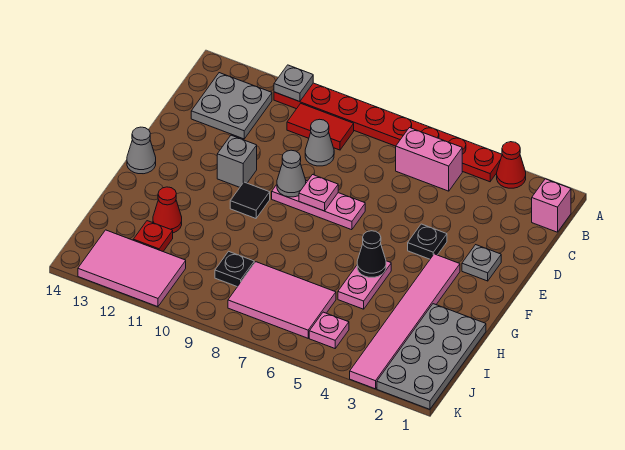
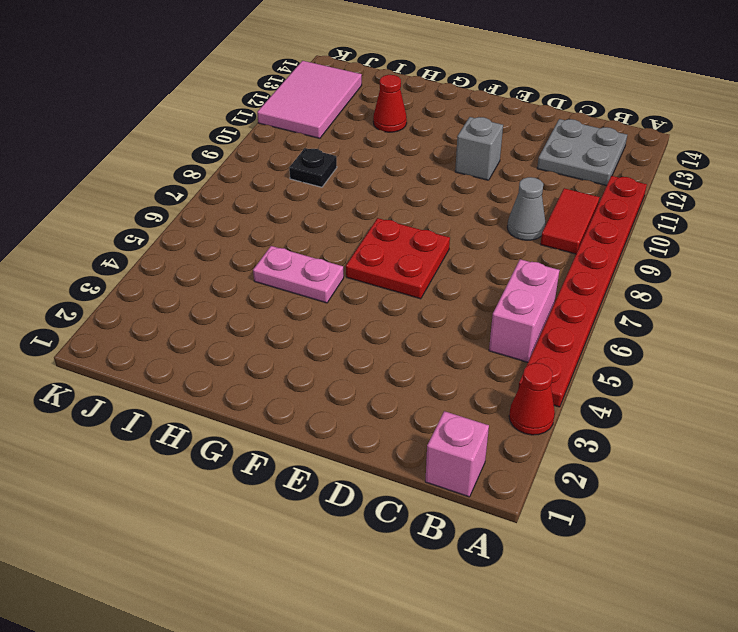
red 2x2 plate [346,218,450,299] -> pink 1x3 plate [272,181,365,230]
none -> grey 1x1 plate [462,245,501,281]
none -> black 1x1 plate [408,224,447,259]
none -> pink 1x6 tile [350,254,460,389]

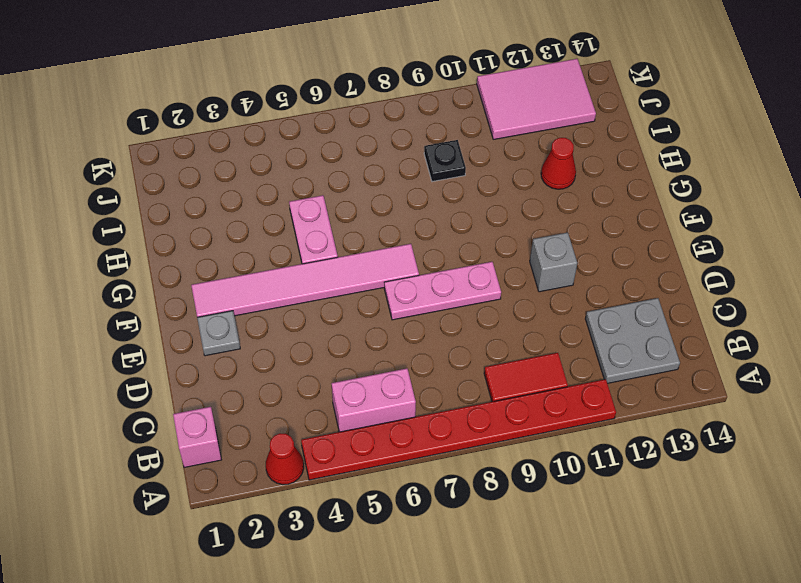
pink 1x6 tile [191,244,419,317] -> pink 1x6 tile turned to [350,254,460,389]
none -> grey 1x1 cone [305,119,334,166]
none -> black 1x1 plate [408,224,447,259]
none -> black 1x1 tile [230,182,270,218]

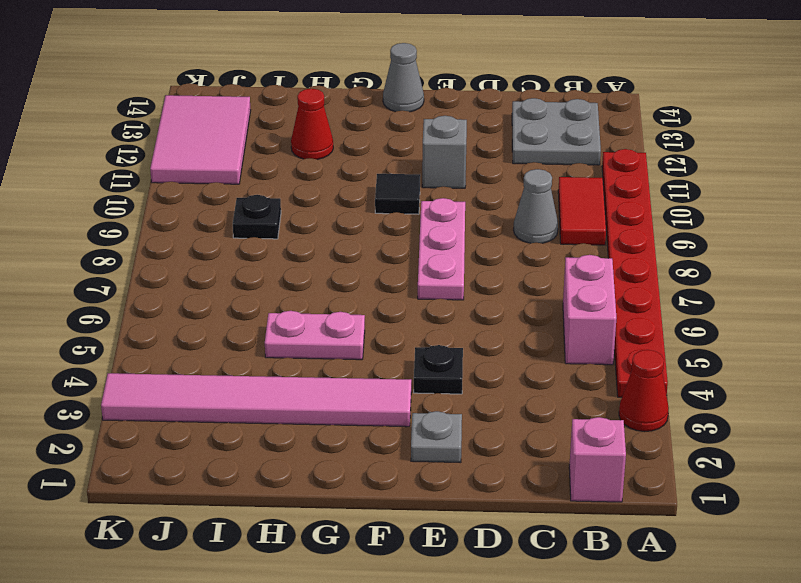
none -> grey 2x4 plate [377,304,486,409]
none -> pink 2x3 tile [228,262,336,338]
none -> red 1x1 plate [133,221,173,251]

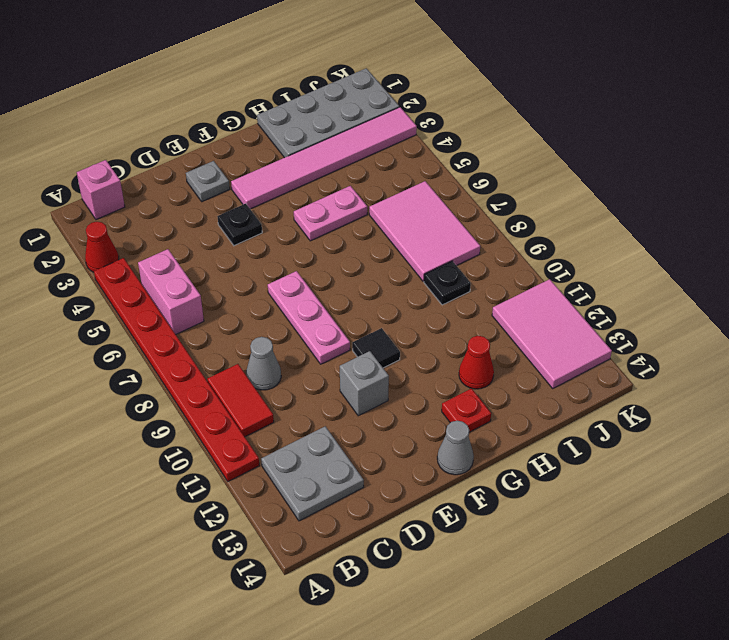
red 1x1 plate [442,388,491,432] -> red 1x1 plate moved to [133,221,173,251]
none -> pink 1x1 plate [309,312,349,348]
none -> grey 1x1 plate [274,65,313,102]
none -> pink 1x1 plate [299,175,338,211]

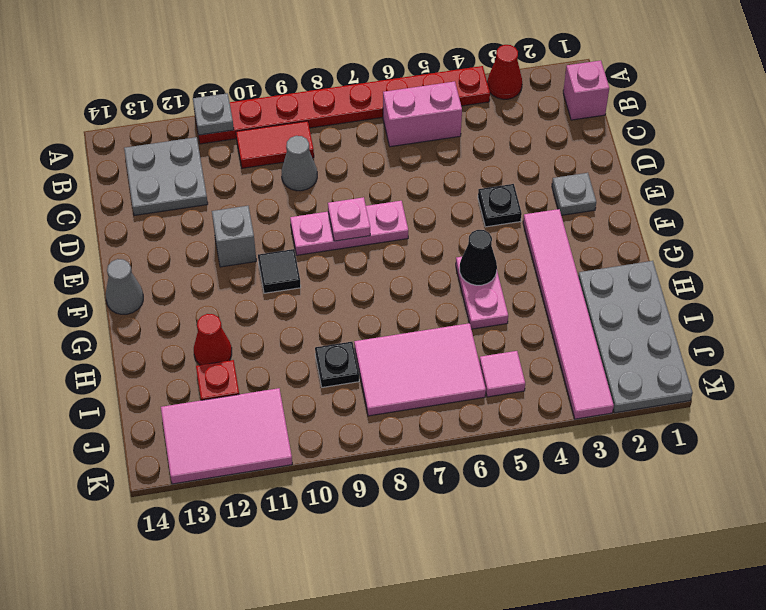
pink 1x1 tile [479,351,525,397] -> pink 1x1 plate [309,312,349,348]
none -> grey 1x1 cone [277,150,306,197]

